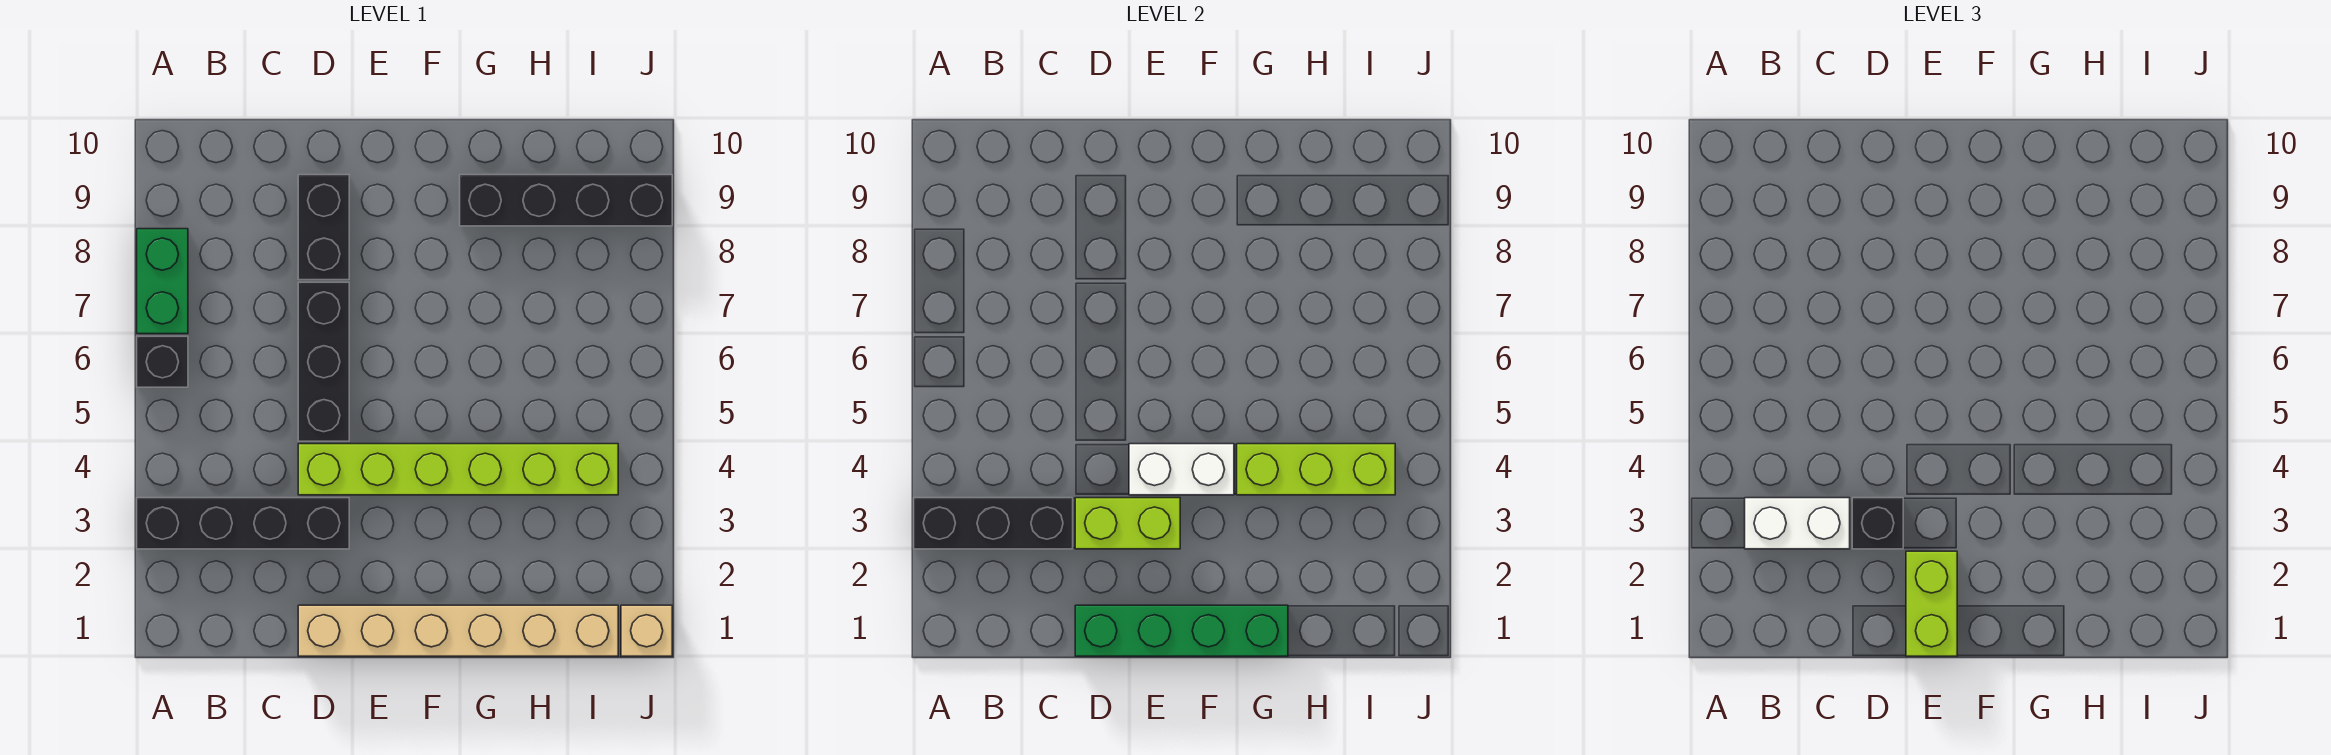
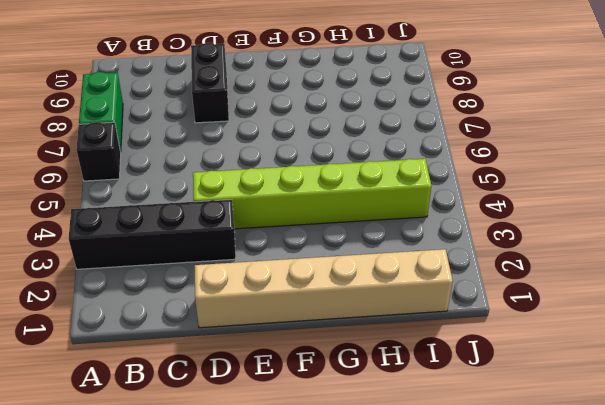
none -> black 1x3 brick [298,282,349,441]
none -> black 1x4 brick [460,175,672,226]
none -> tan 1x1 brick [621,605,672,656]

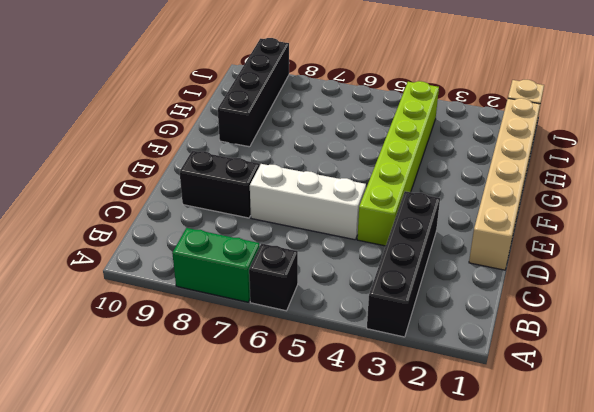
white 1x3 brick [250,164,366,240] -> black 1x3 brick [298,282,349,441]
none -> black 1x3 brick [914,498,1073,549]
none -> green 1x4 brick [1075,605,1288,656]
none -> lime 1x2 brick [1075,498,1180,549]

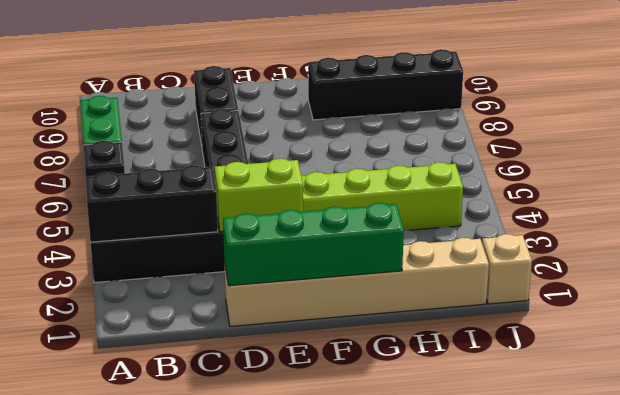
none -> white 1x2 brick [1129,444,1234,495]
none -> lime 1x3 brick [1237,444,1395,495]
none -> white 1x2 brick [1745,498,1850,549]

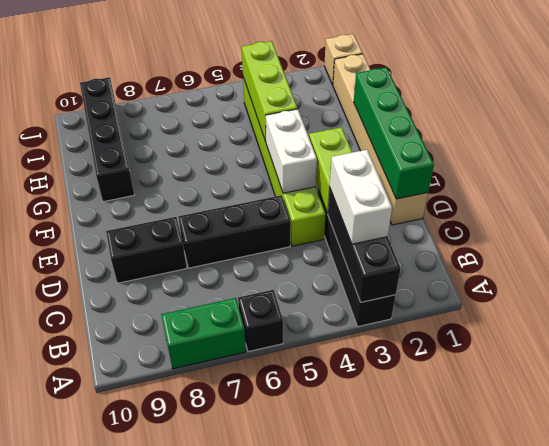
none -> black 1x1 brick [1852,498,1903,549]
none -> lime 1x2 brick [1906,551,1957,656]

